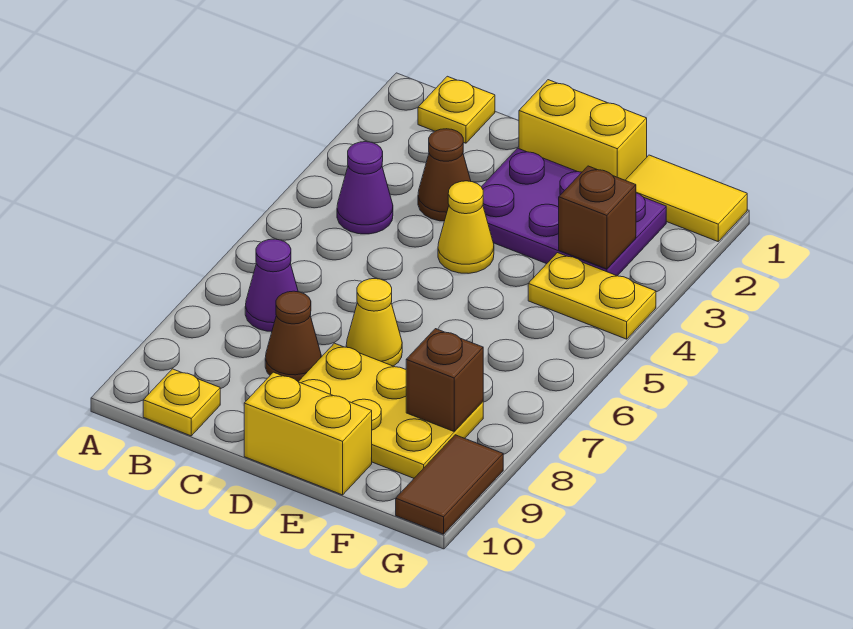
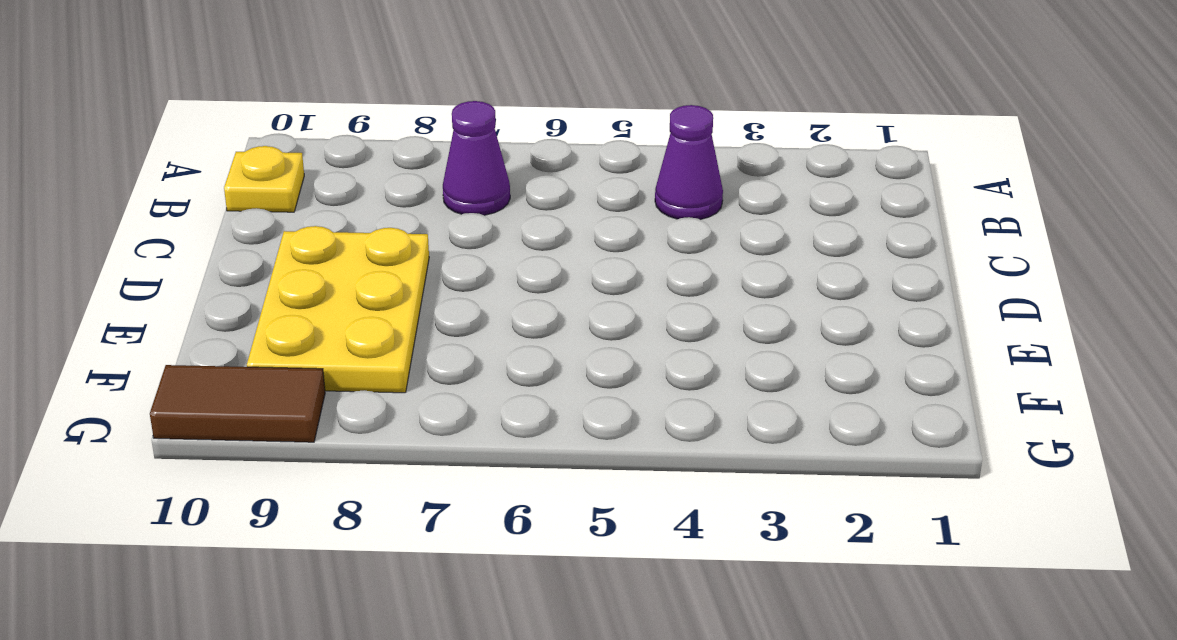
none -> yellow 1x1 plate [418,76,495,143]
none -> brown 1x1 cone [418,129,471,221]
none -> brown 1x1 cone [265,291,321,381]

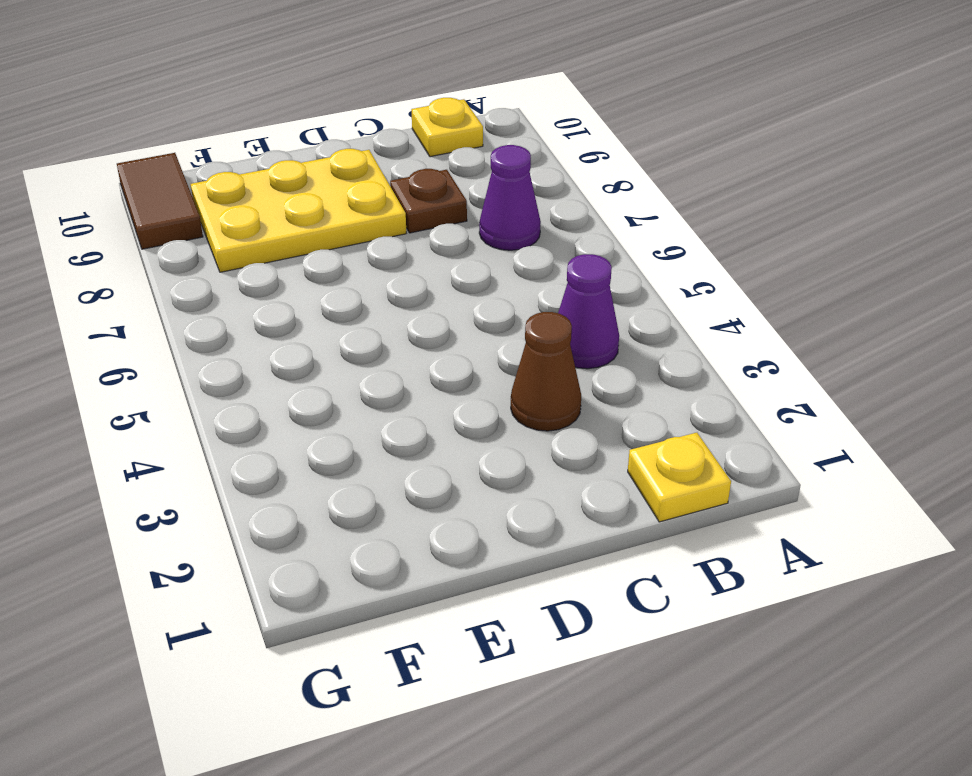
brown 1x1 plate [390,169,467,233] -> brown 1x1 cone [265,291,321,381]
none -> yellow 1x2 brick [519,80,647,180]
none -> purple 2x3 plate [481,148,666,276]
none -> yellow 1x1 cone [438,181,494,273]

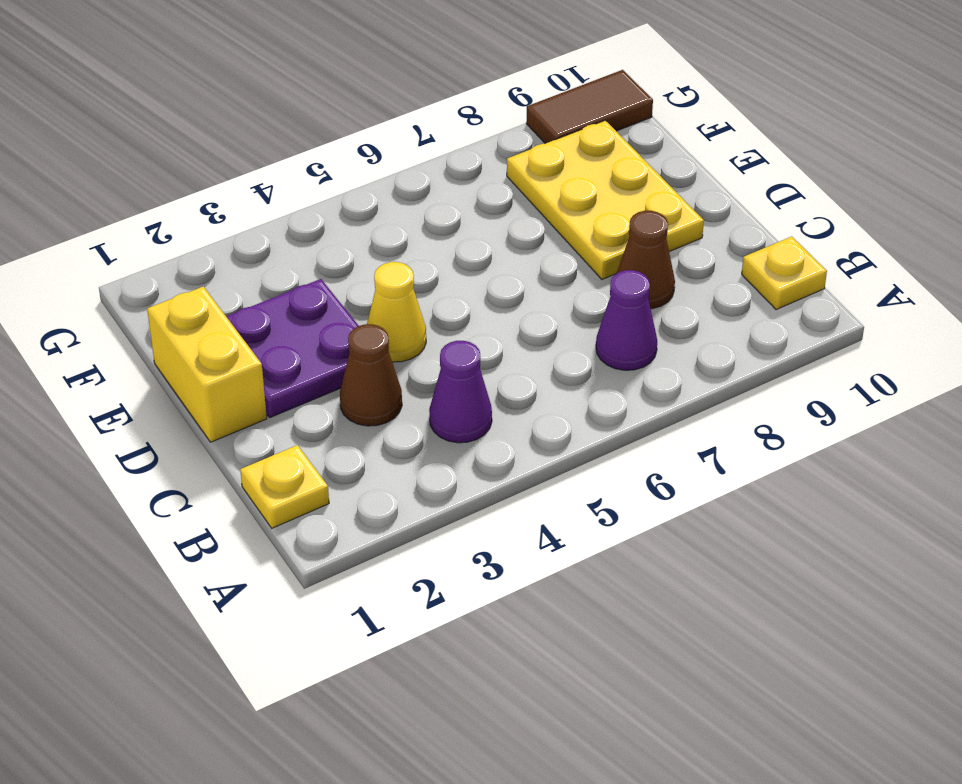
purple 2x2 plate [226,279,359,417] -> purple 2x3 plate [481,148,666,276]
none -> yellow 1x1 cone [346,279,402,366]
none -> yellow 1x2 brick [244,372,372,495]
none -> yellow 1x2 tile [625,155,747,241]

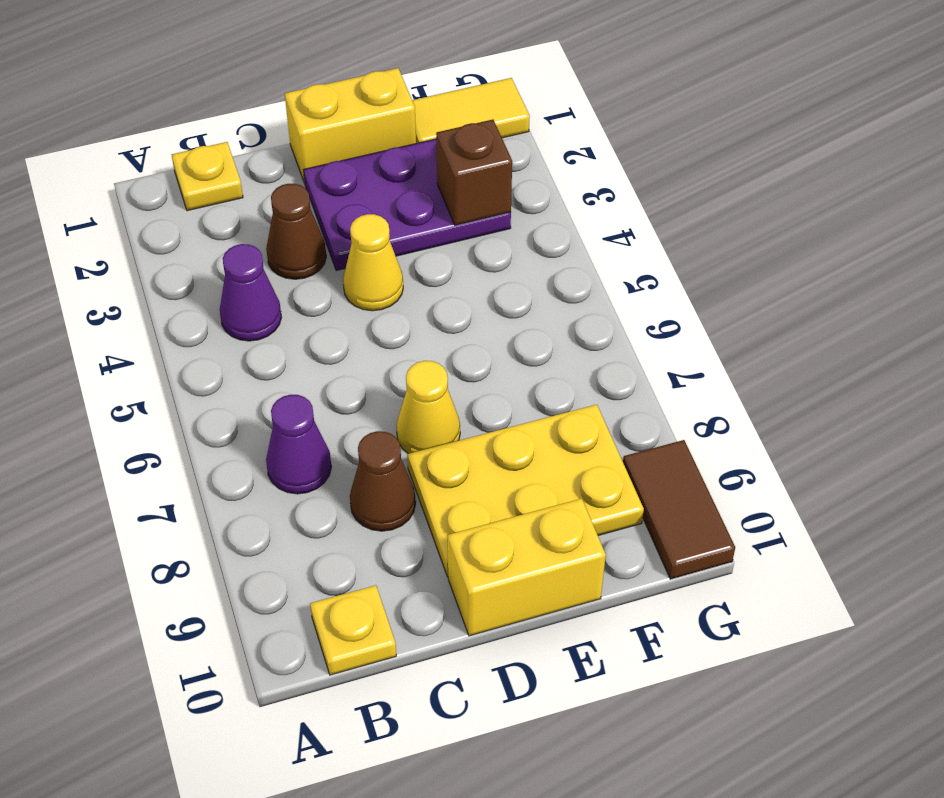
none -> yellow 1x2 plate [528,253,656,339]
none -> brown 1x1 brick [406,329,483,431]

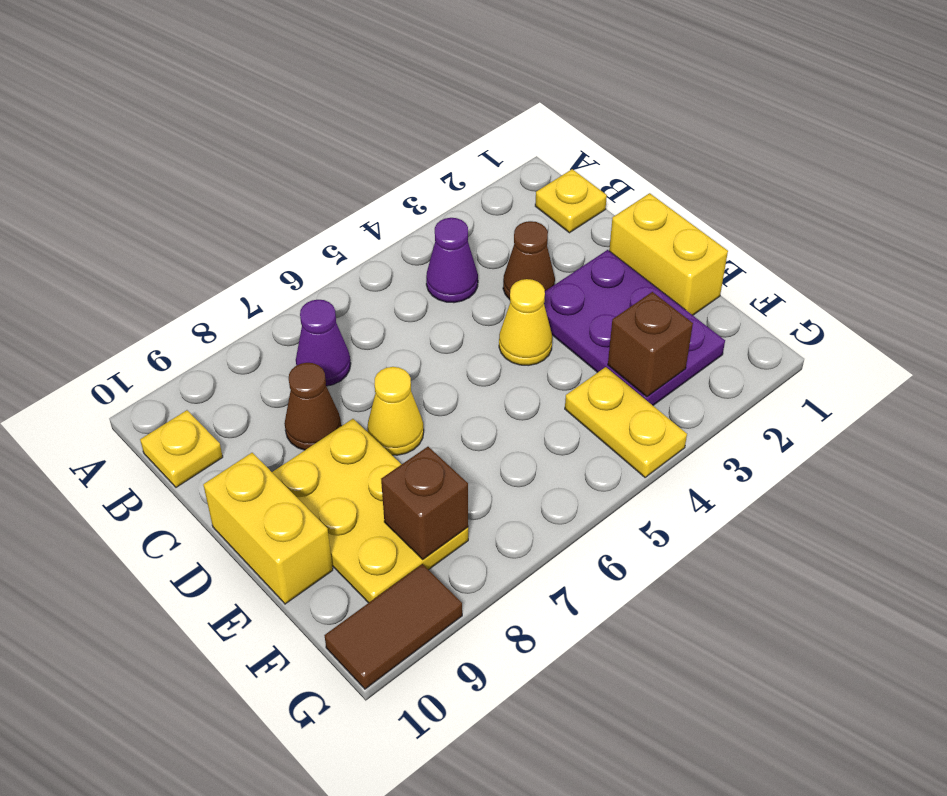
none -> yellow 1x2 tile [625,155,747,241]

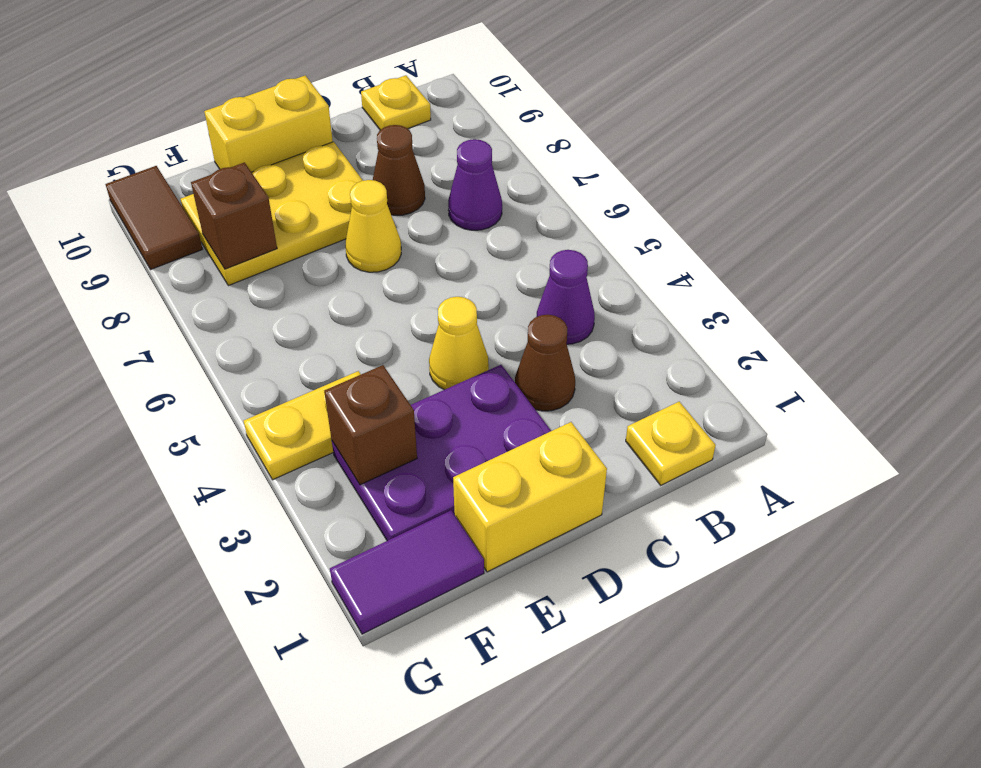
purple 1x2 tile [330,511,484,634] -> yellow 1x2 tile [625,155,747,241]

